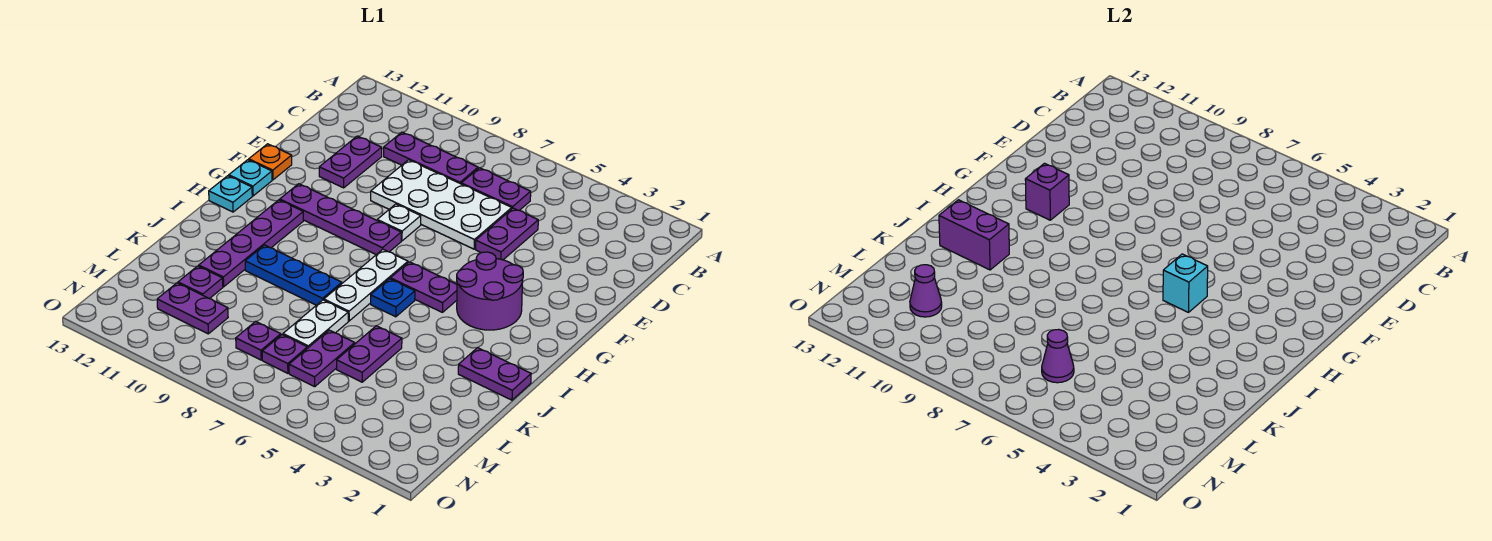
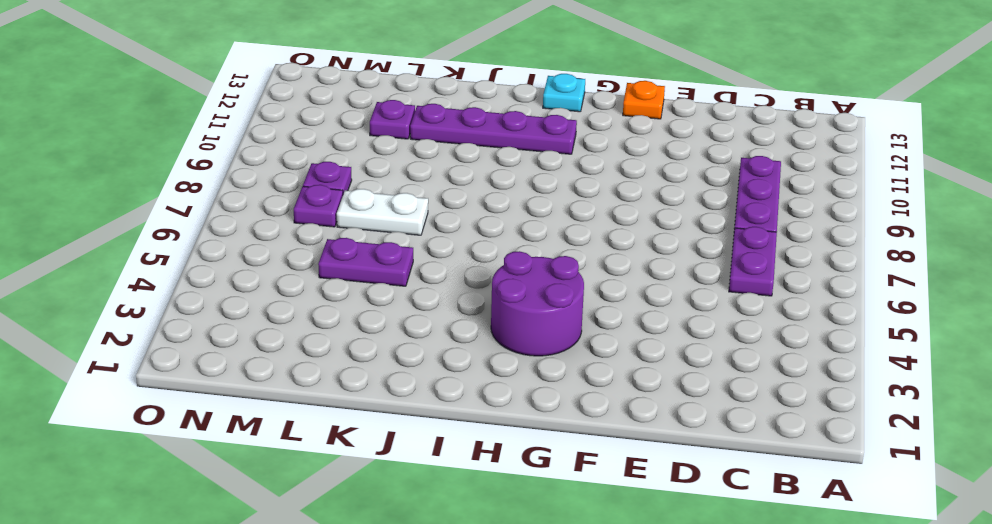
none -> purple 1x2 plate [476,208,538,260]
none -> white 2x4 plate [371,160,512,249]
none -> purple 1x2 plate [319,136,382,188]

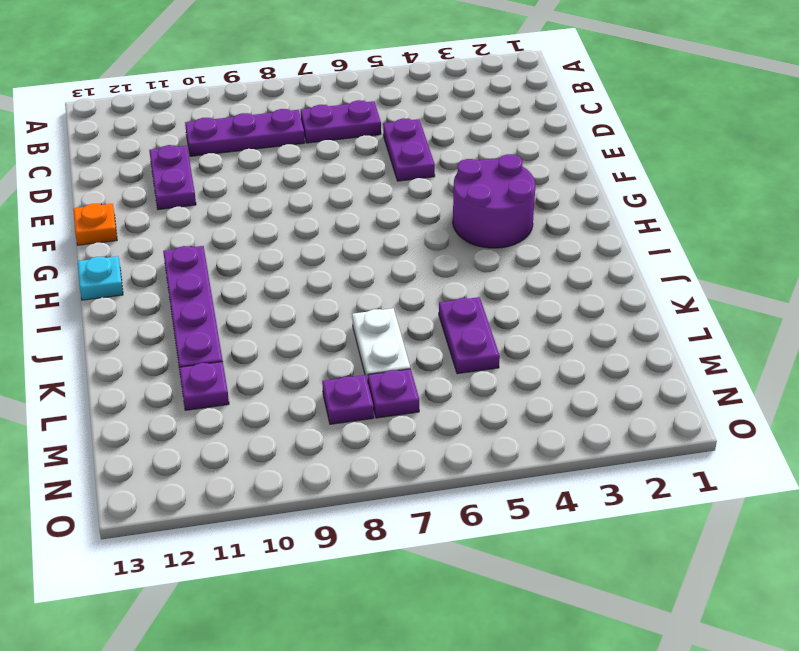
none -> white 2x4 plate [371,160,512,249]
none -> white 1x1 plate [377,204,421,241]
none -> purple 1x4 plate [280,184,401,255]

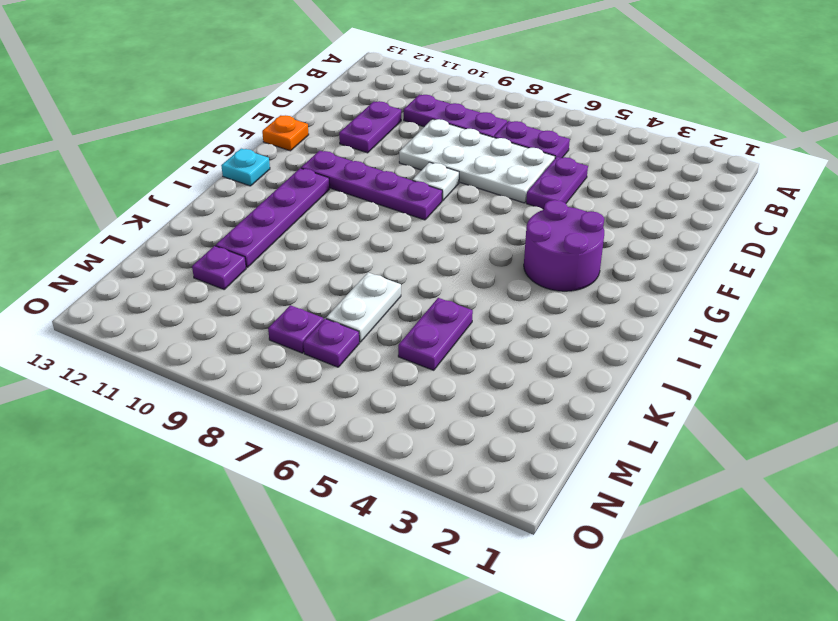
none -> cyan 1x1 plate [229,160,272,196]
none -> purple 1x2 plate [390,262,457,312]
none -> white 1x3 plate [324,250,408,321]

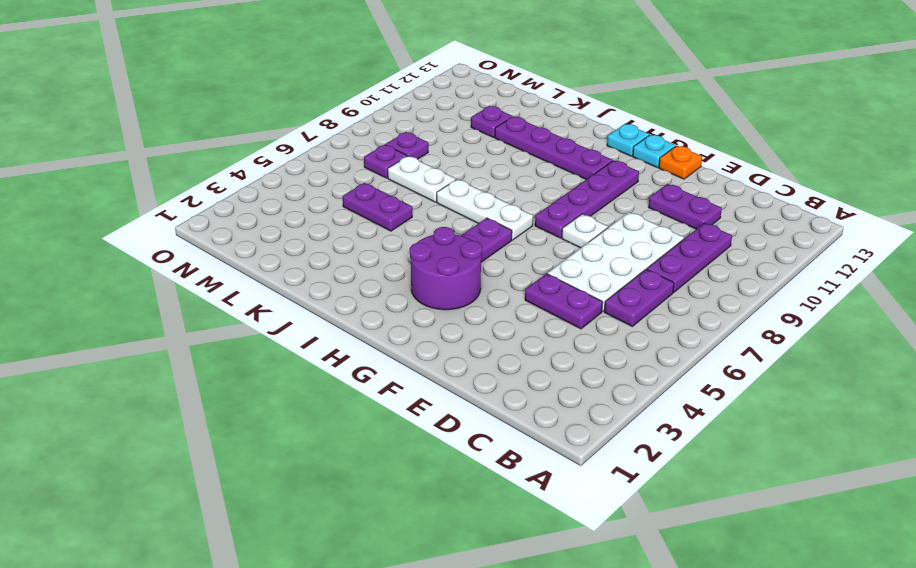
none -> blue 1x1 plate [371,279,415,317]
none -> purple 1x2 plate [458,348,531,400]
none -> blue 1x3 plate [245,245,342,305]

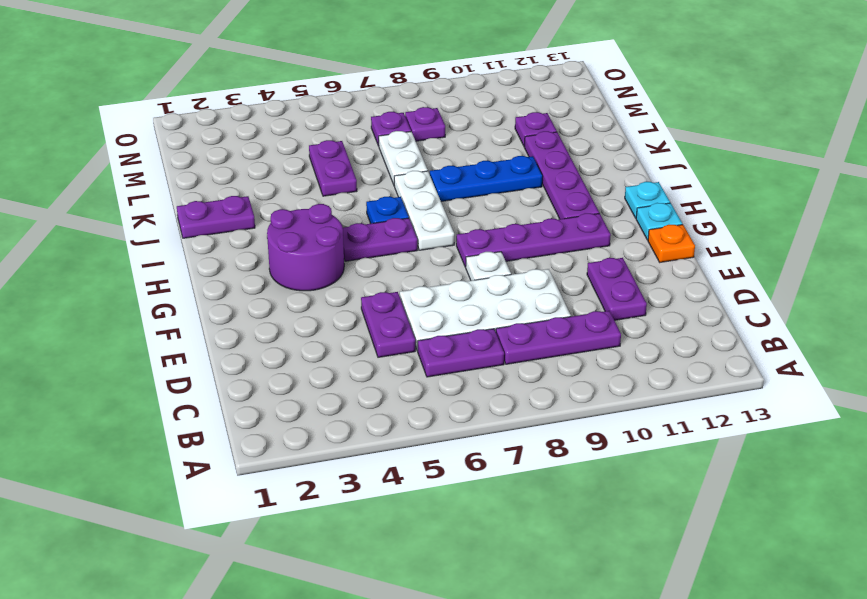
none -> purple 1x2 plate [289,330,355,387]
none -> purple 1x2 plate [157,283,228,334]
none -> purple 1x1 brick [1025,163,1069,220]

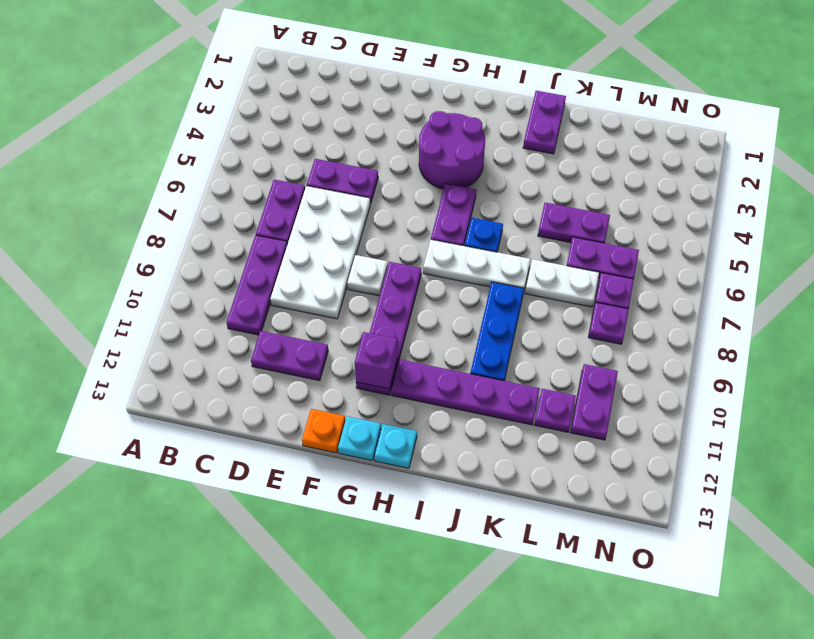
none -> cyan 1x1 brick [1163,254,1208,312]
none -> purple 1x2 brick [939,200,1009,270]
none -> purple 1x1 cone [1042,329,1074,383]

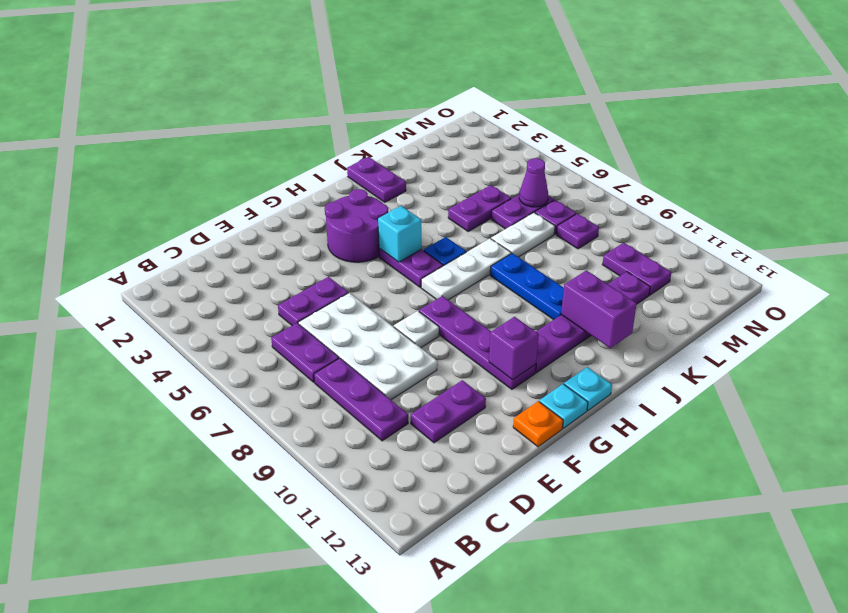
none -> purple 1x1 cone [910,265,942,317]

